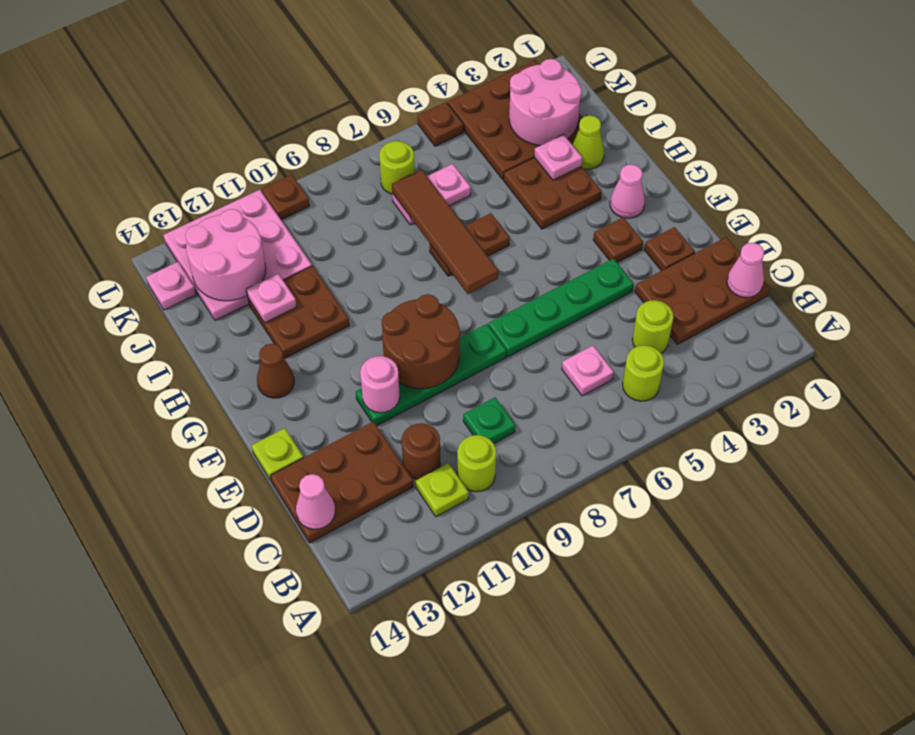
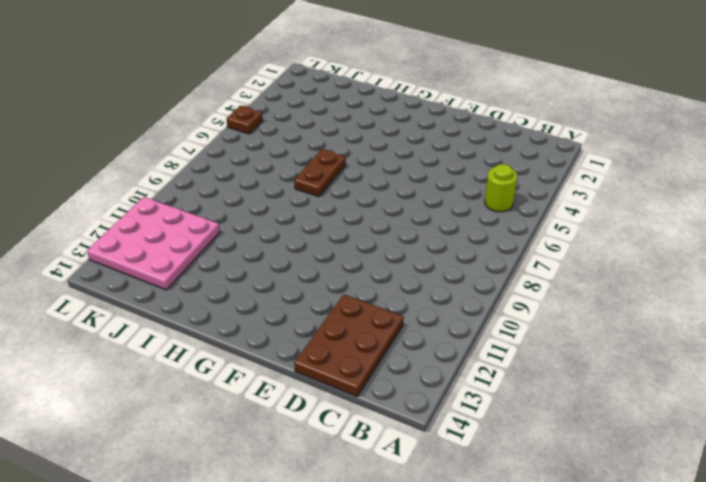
none -> lime 1x1 round brick [457,435,496,492]
none -> lime 1x1 plate [416,463,469,517]
none -> brown 2x3 plate [635,237,770,345]
none -> lime 1x1 round brick [632,300,674,353]

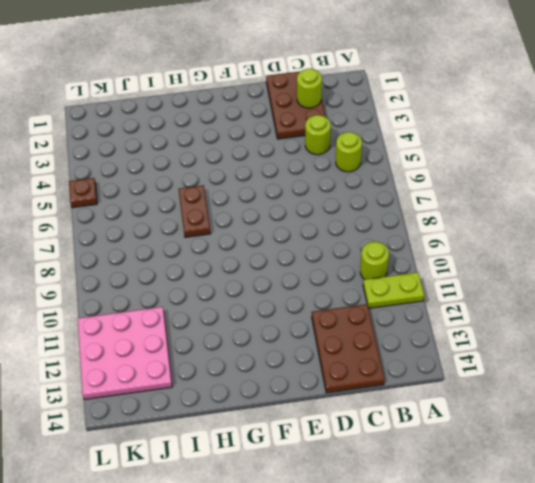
lime 1x2 plate [363,272,424,308] -> lime 1x1 plate [416,463,469,517]
lime 1x1 round brick [297,69,322,108] -> lime 1x1 round brick moved to [379,141,415,194]
none -> pink 1x1 plate [562,346,614,396]
none -> green 1x1 plate [463,397,515,443]
none -> brown 1x1 round brick [402,423,441,479]
none -> brown 1x1 plate [645,227,695,271]

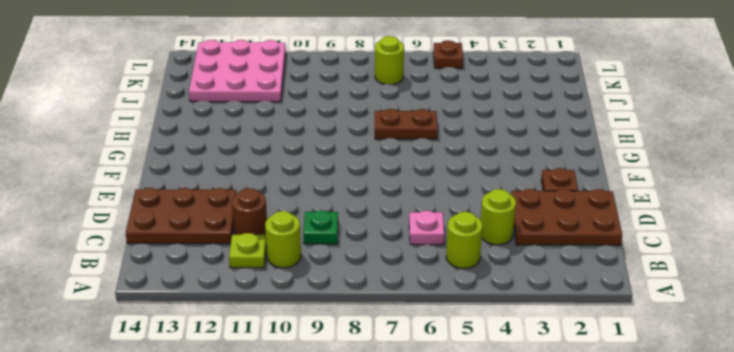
none -> green 1x4 plate [489,259,634,357]
none -> green 1x4 plate [356,324,506,426]
none -> lime 1x1 plate [252,428,303,480]
none -> brown 1x1 plate [593,217,643,262]

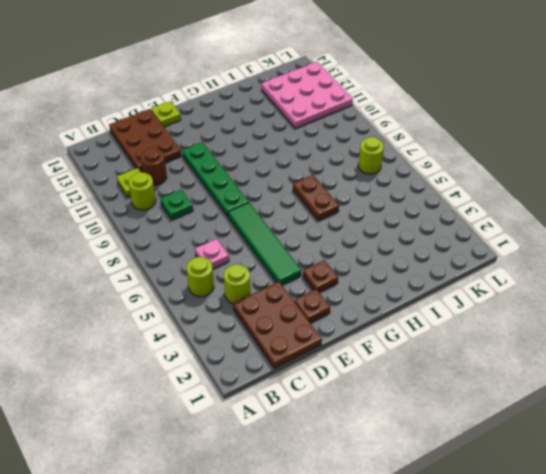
green 1x4 tile [228,203,301,285] -> green 1x4 plate [489,259,634,357]
none -> pink 1x1 cone [610,164,645,218]
none -> brown 1x1 cone [257,344,294,398]
none -> brown 2x2 plate [504,158,602,229]
none -> brown 2x2 plate [248,266,349,359]

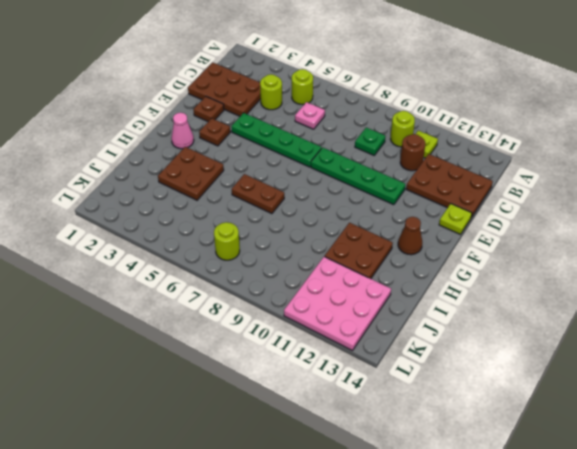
none -> lime 1x1 cone [572,116,604,169]
none -> brown 3x3 plate [448,60,583,179]
none -> pink 1x2 plate [392,164,471,225]
none -> pink 1x1 plate [146,262,196,310]

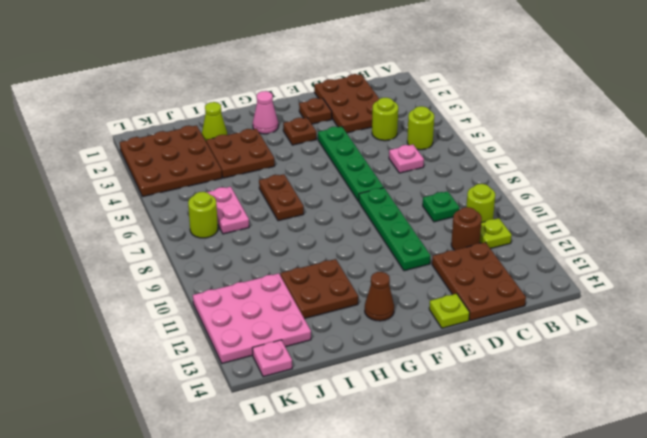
none -> brown 1x1 plate [418,102,464,146]
none -> brown 1x1 plate [262,175,309,220]
none -> pink 1x1 cone [727,243,764,298]
none -> pink 1x1 cone [296,474,335,529]

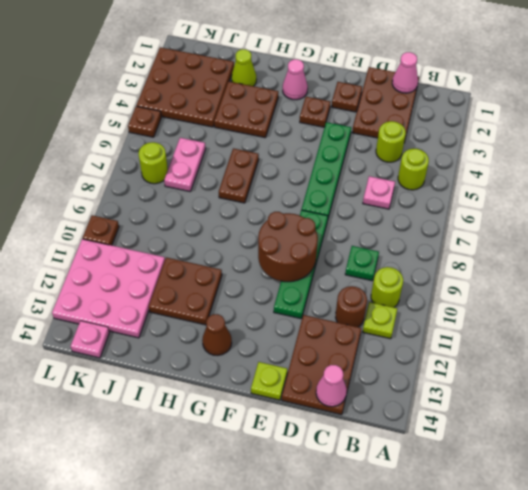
none -> pink 1x1 round brick [360,356,400,413]
none -> brown 1x4 tile [392,170,498,294]
none -> pink 1x1 plate [534,135,582,180]
none -> pink 1x1 plate [246,274,297,323]

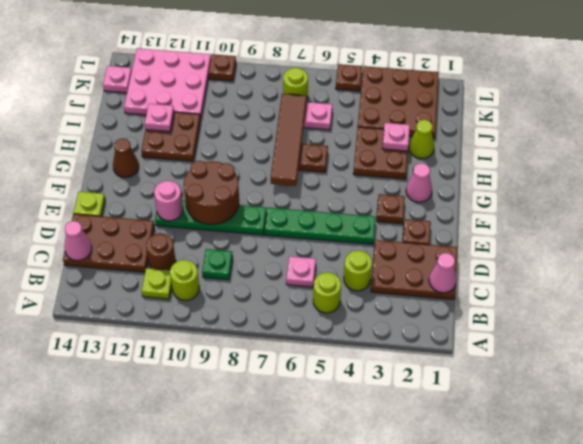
none -> pink 2x2 round brick [509,59,582,146]
none -> pink 2x2 round brick [185,209,266,301]

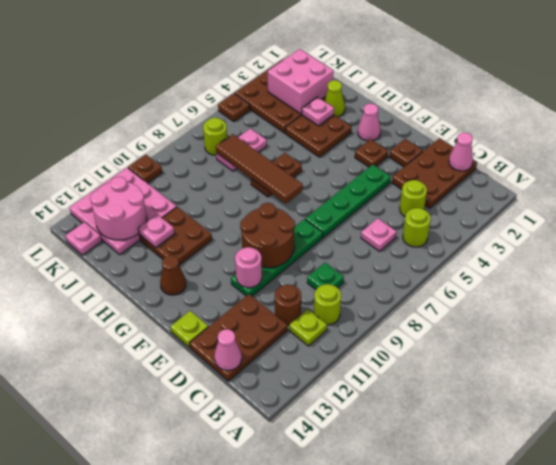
pink 2x2 brick [268,49,333,114] -> pink 2x2 round brick [509,59,582,146]

